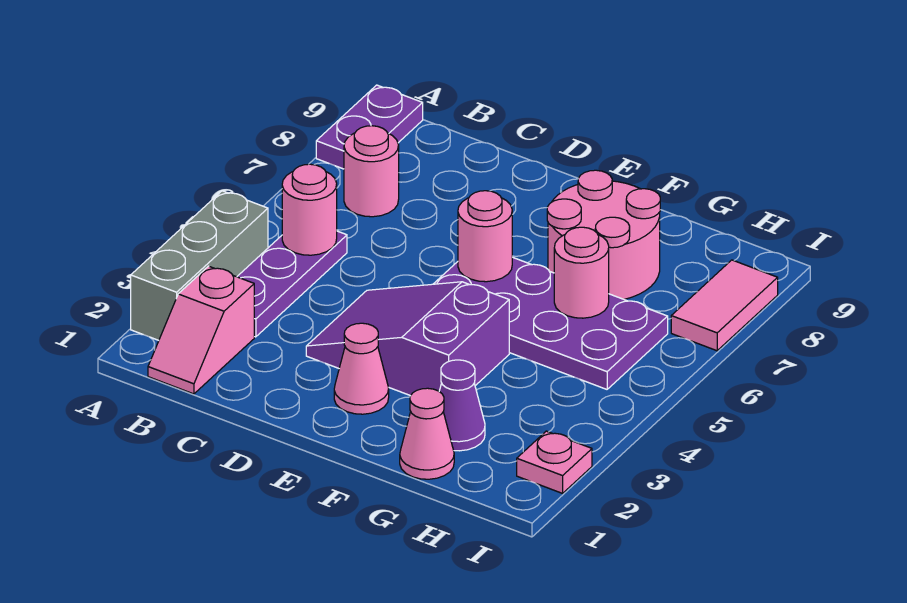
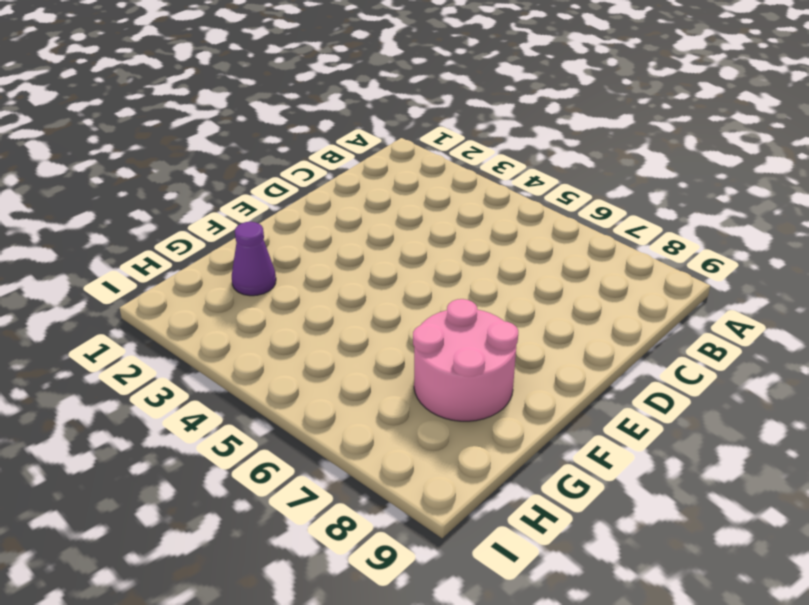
none -> grey 1x3 brick [131,191,268,340]
none -> purple 1x2 plate [316,85,423,169]
none -> pink 1x2 slope [148,266,254,394]

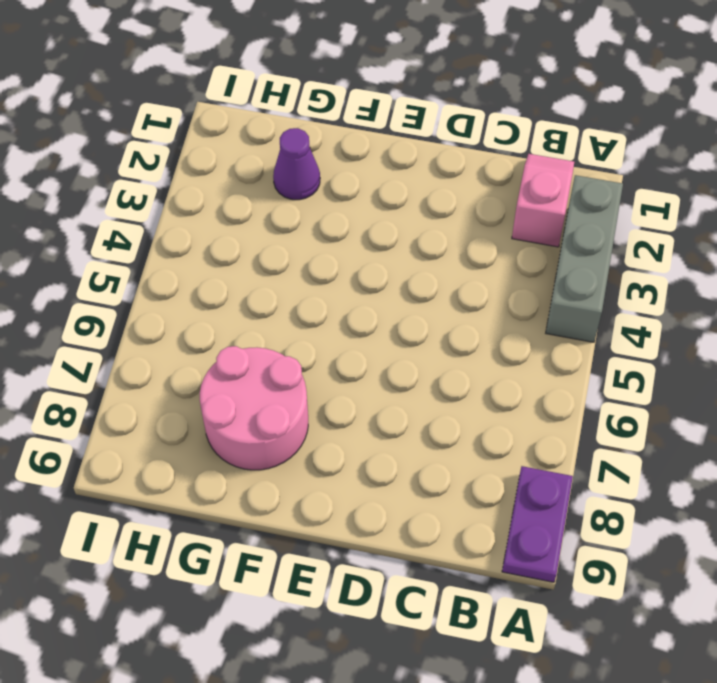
none -> purple 1x3 plate [237,231,347,337]
none -> pink 1x1 round brick [344,126,399,217]
none -> purple 2x3 slope [306,282,509,396]

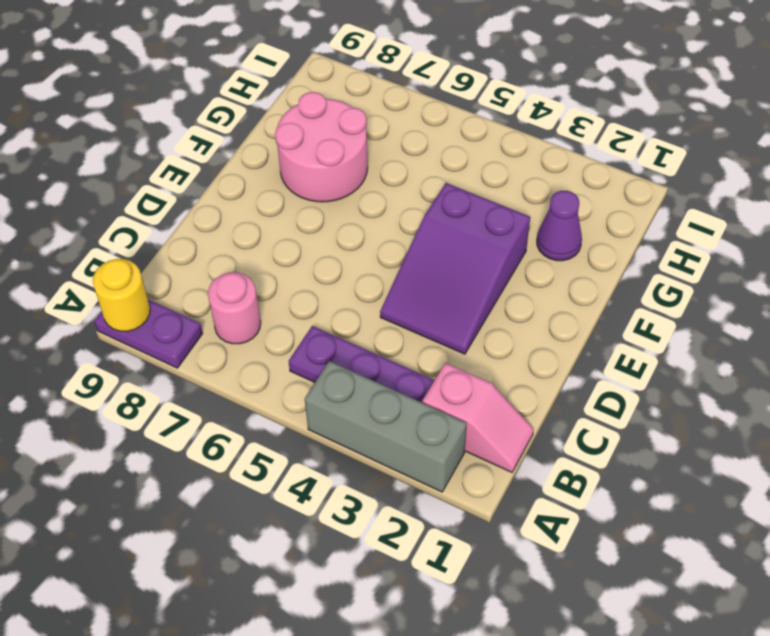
yellow 1x1 round brick [93,259,150,331] -> none
none -> pink 1x1 cone [334,323,389,414]
none -> purple 2x4 plate [434,257,668,389]
none -> pink 1x1 cone [400,388,454,479]

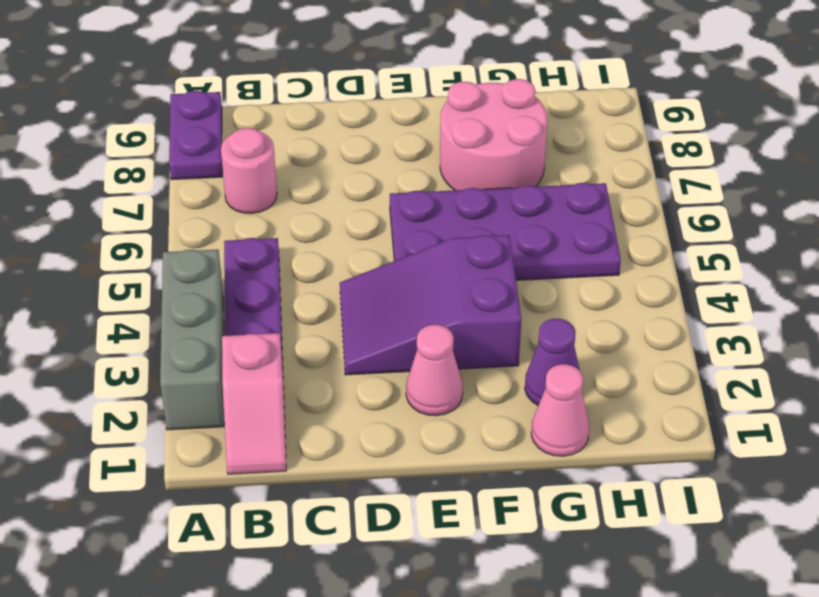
none -> pink 1x1 plate [517,431,592,493]
none -> pink 1x2 tile [671,260,778,351]
none -> pink 1x1 round brick [282,164,337,255]

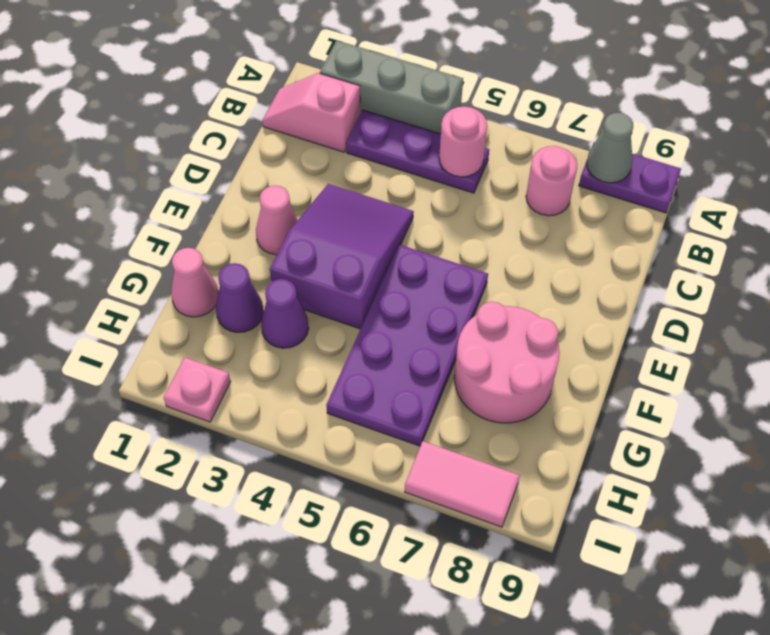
grey 1x1 cone [587,113,633,183] -> none
purple 1x1 cone [261,279,309,348] -> none
none -> pink 1x1 round brick [458,191,512,282]
none -> pink 1x1 round brick [554,227,609,318]

